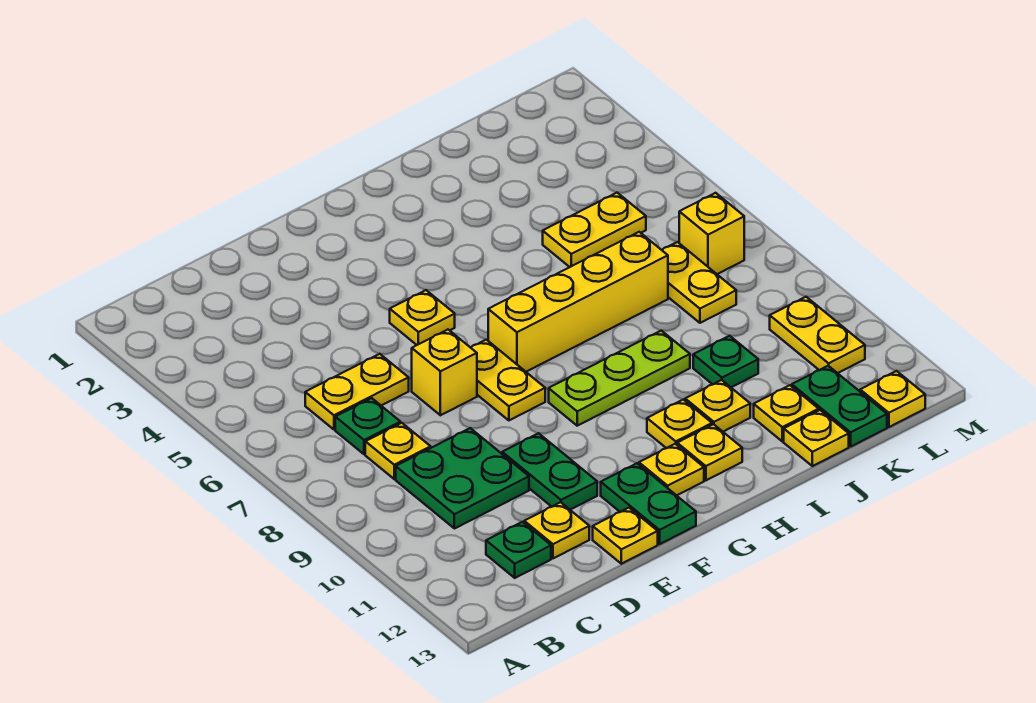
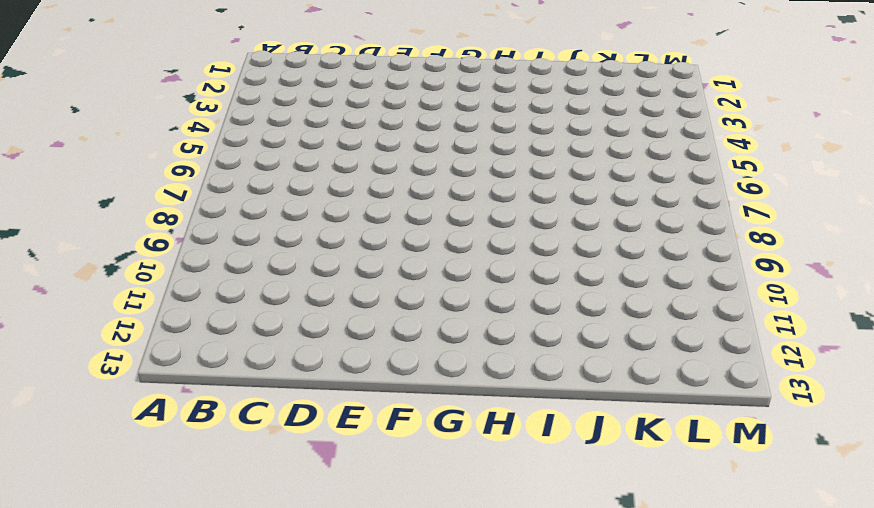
none -> yellow 1x2 plate [305,354,409,429]
none -> green 1x1 plate [335,398,400,454]
none -> yellow 1x1 plate [365,423,431,479]

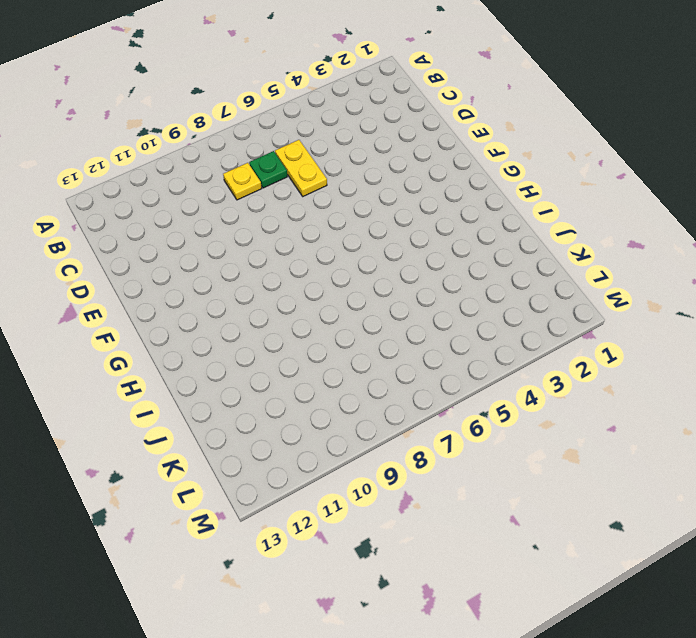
none -> green 2x2 plate [396,428,529,529]
none -> green 1x1 plate [486,522,551,578]
none -> yellow 1x1 plate [524,502,589,558]

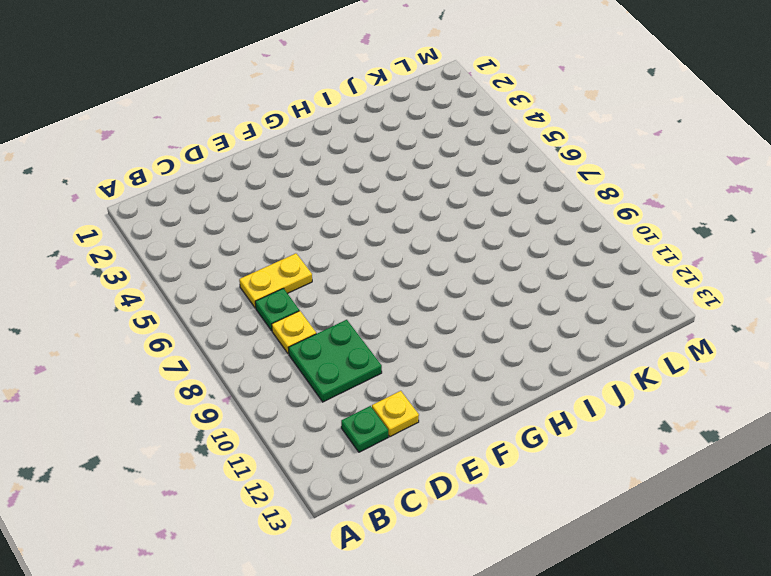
none -> yellow 1x1 brick [412,330,477,415]
none -> green 1x2 plate [502,433,597,510]
none -> yellow 1x1 plate [593,508,658,564]

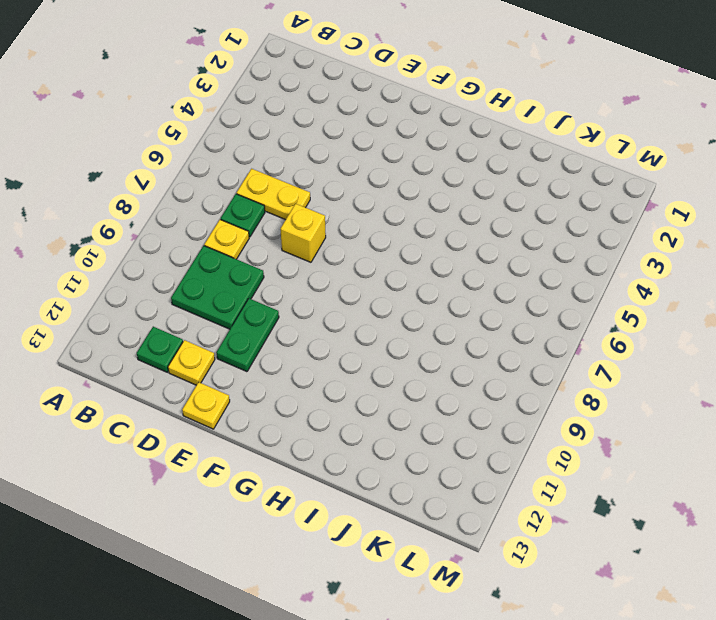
none -> yellow 1x1 plate [390,290,455,345]
none -> yellow 1x2 plate [471,340,545,420]
none -> green 1x2 plate [601,463,696,544]

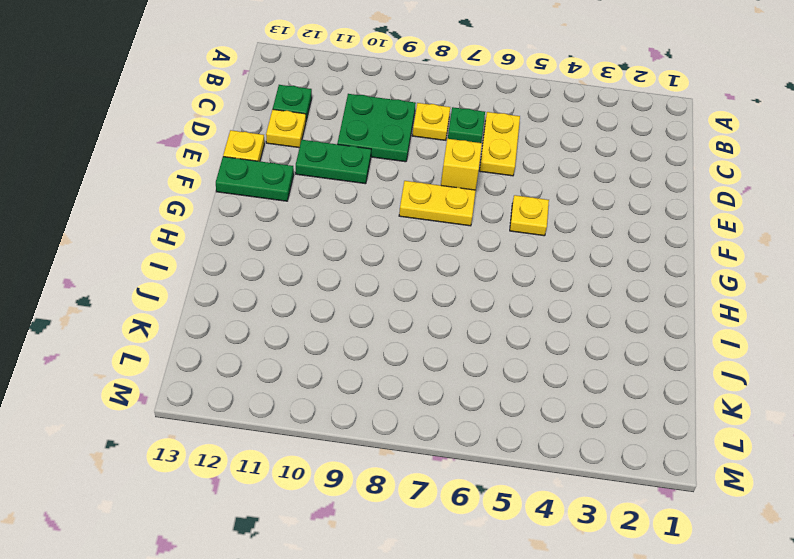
none -> yellow 1x4 brick [488,232,668,372]
none -> lime 1x3 plate [549,331,690,426]
none -> yellow 1x1 plate [639,444,704,495]

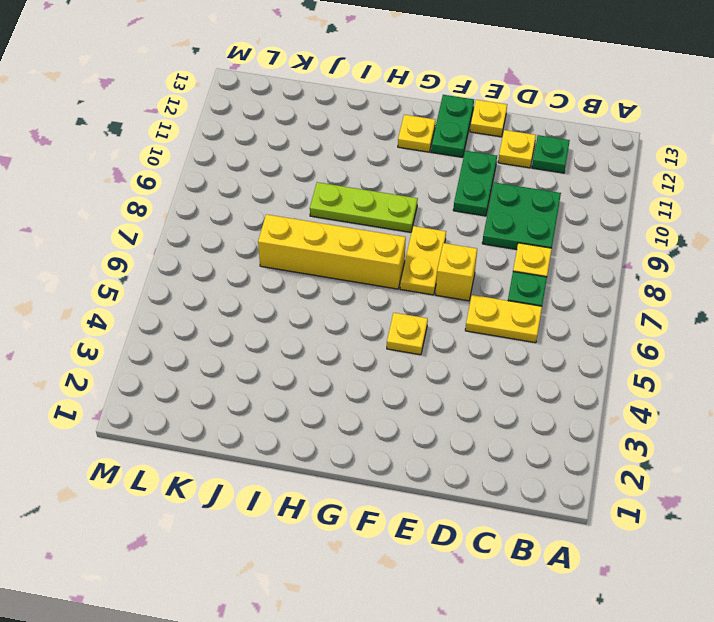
none -> yellow 1x1 plate [647,399,712,448]
none -> yellow 1x1 plate [677,424,742,480]
none -> yellow 1x1 plate [685,380,750,432]

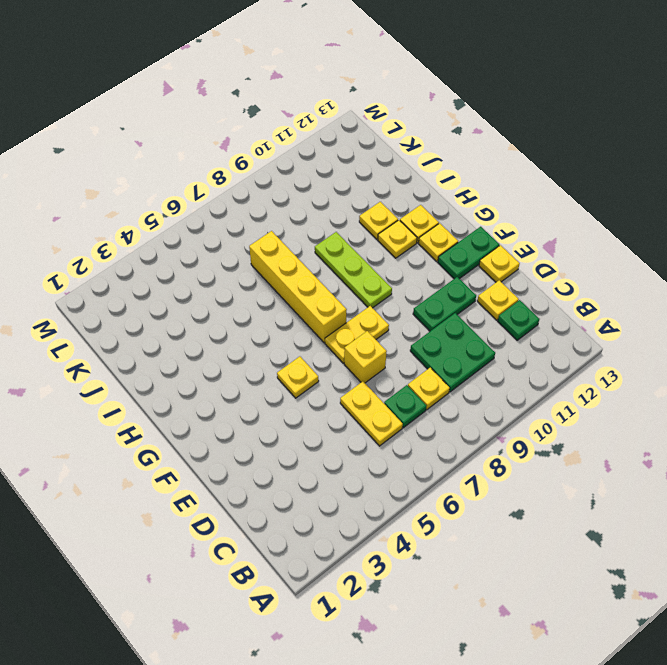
none -> yellow 1x2 plate [543,193,646,267]
none -> green 1x1 plate [693,336,758,387]
none -> yellow 1x1 plate [754,385,819,441]

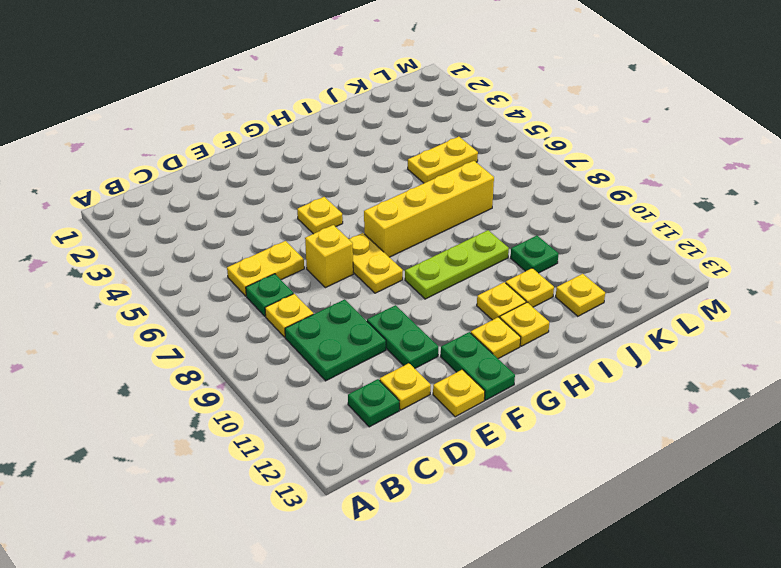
none -> yellow 1x1 plate [784,410,849,466]
none -> yellow 1x2 plate [662,242,736,323]
none -> green 1x2 plate [792,366,887,446]

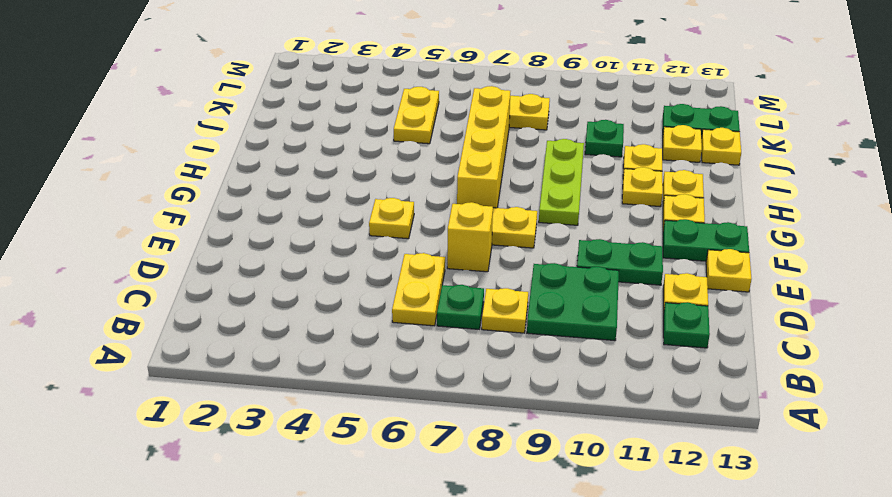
none -> yellow 1x1 brick [679,193,744,274]
none -> yellow 1x2 plate [770,297,865,373]
none -> yellow 1x1 plate [860,371,925,427]

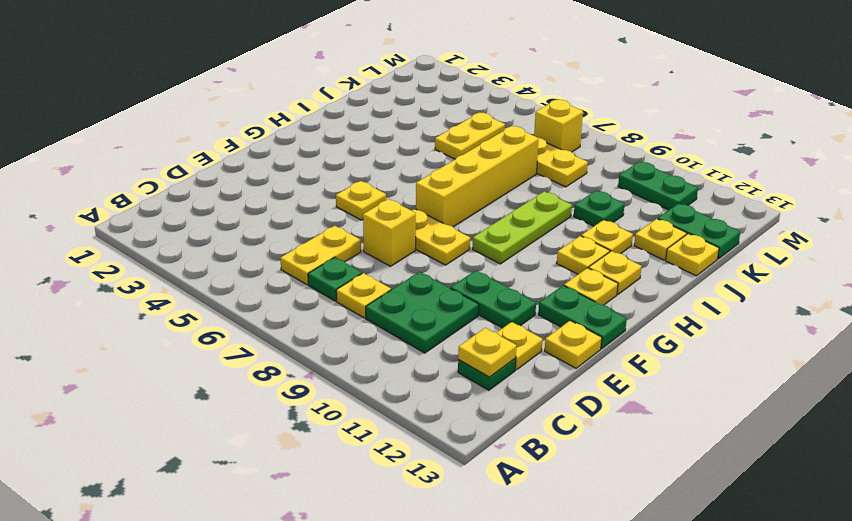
yellow 1x1 plate [458,328,516,377] -> yellow 1x1 plate moved to [860,371,925,427]
green 1x2 plate [618,161,698,210] -> yellow 1x2 plate [770,297,865,373]

